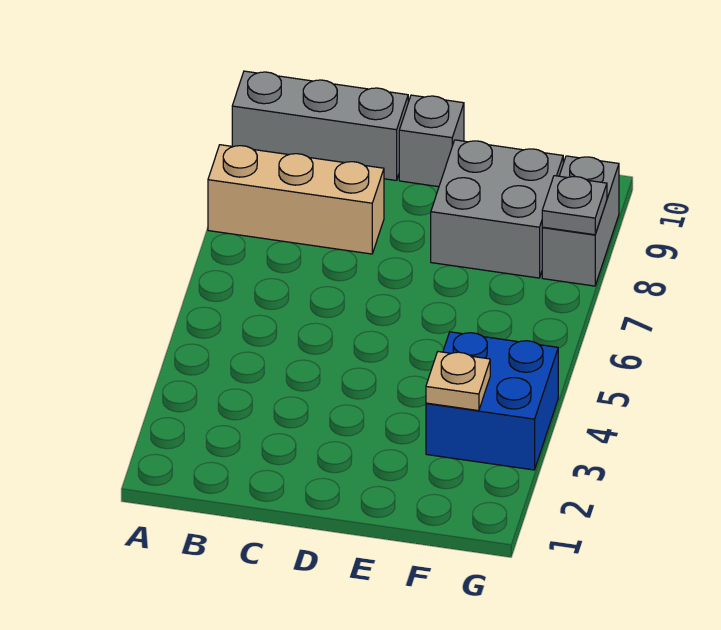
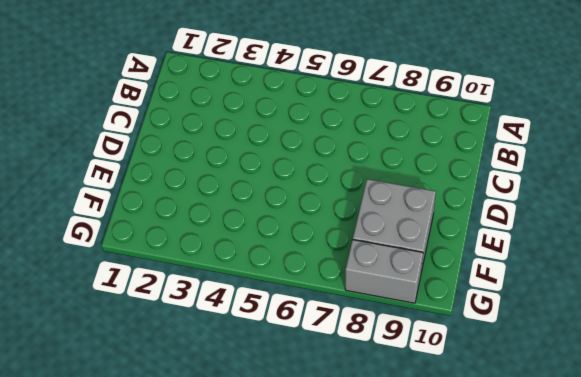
none -> tan 1x3 brick [208,145,384,254]
none -> grey 1x3 brick [232,71,408,181]

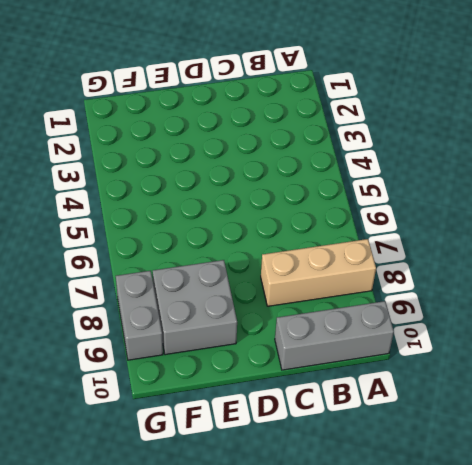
none -> grey 1x1 brick [399,95,464,187]
none -> blue 2x2 brick [426,332,558,470]

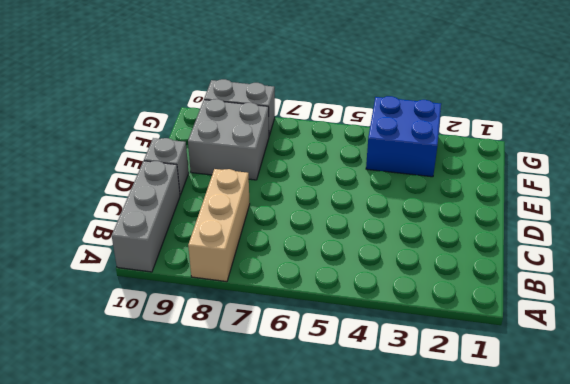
none -> tan 1x1 plate [426,352,490,411]
none -> grey 1x1 plate [542,176,607,235]

